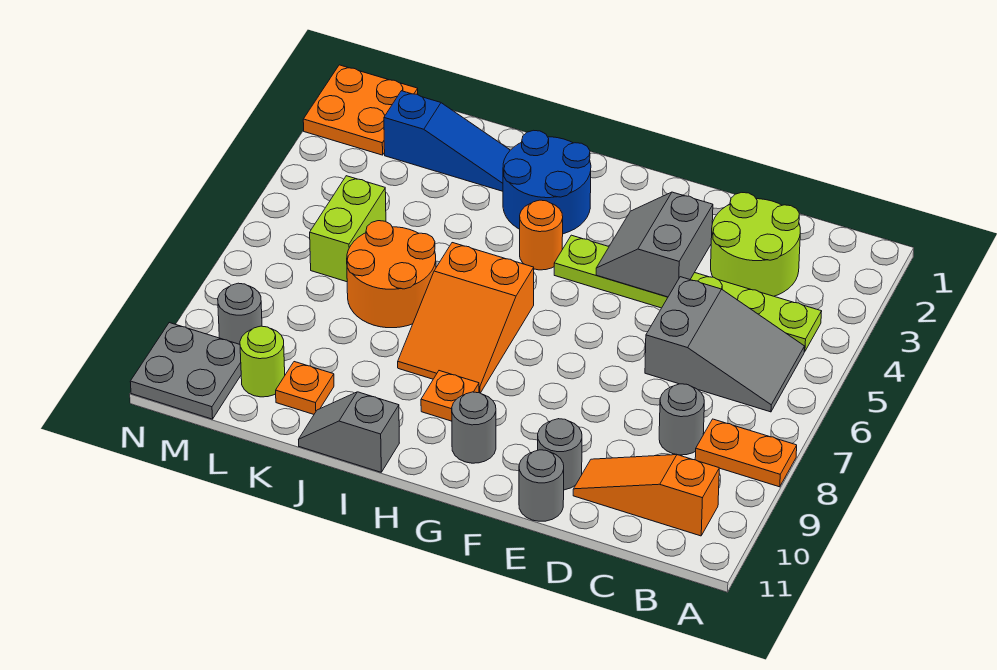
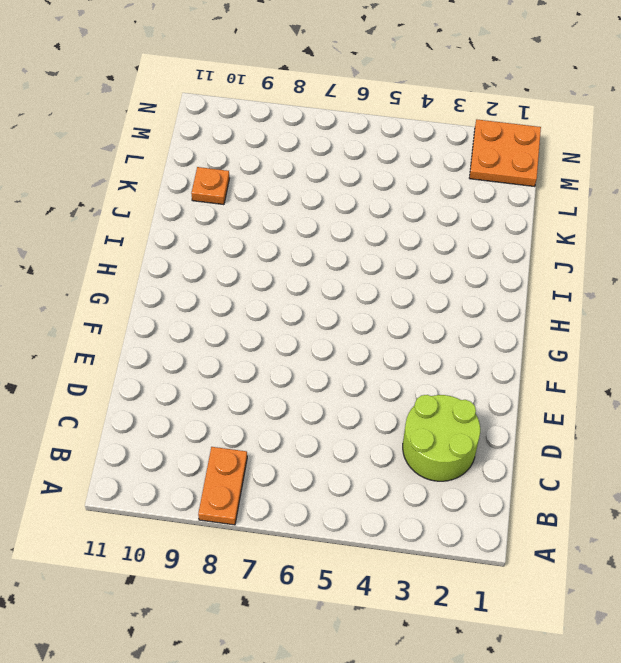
none -> lime 1x6 plate [554,235,822,352]
none -> grey 2x3 slope [645,277,804,412]
none -> orange 1x3 slope [573,455,719,536]

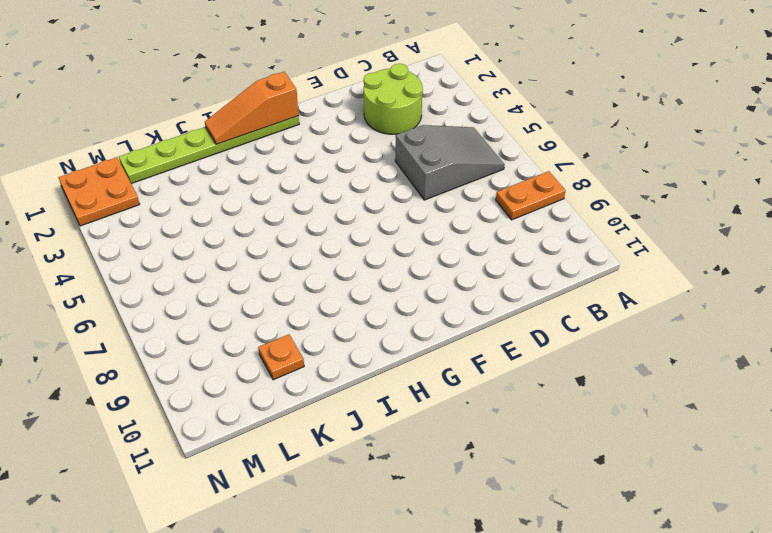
lime 1x6 plate [119,116,299,184] -> lime 1x6 plate moved to [554,235,822,352]
orange 1x3 slope [205,72,299,144] -> orange 1x3 slope moved to [573,455,719,536]
none -> grey 1x1 round brick [659,384,704,455]
none -> grey 1x1 round brick [538,419,582,490]
none -> grey 1x1 round brick [519,450,564,521]

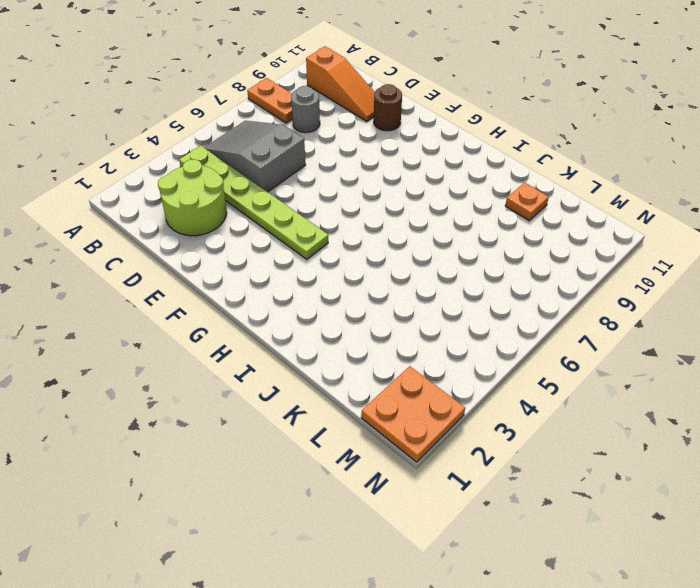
brown 1x1 round brick [374,84,402,131] -> grey 1x1 round brick [538,419,582,490]
none -> grey 1x1 round brick [519,450,564,521]
none -> grey 1x1 round brick [452,392,496,463]
none -> blue 2x2 round brick [503,130,591,234]

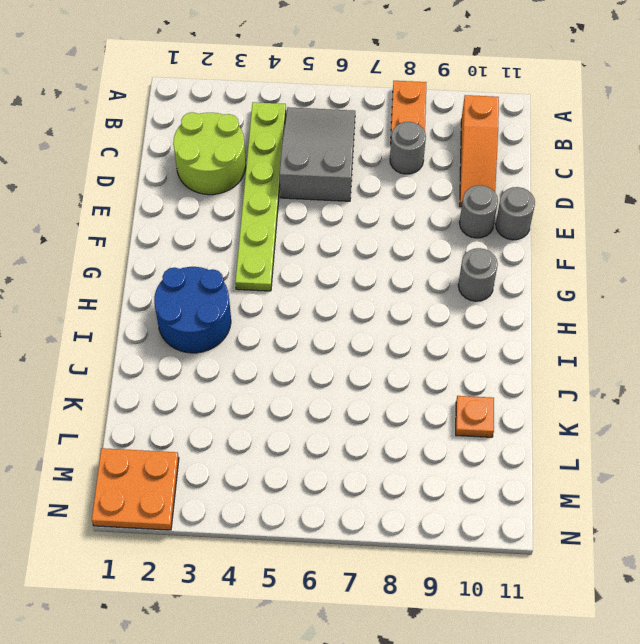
none -> orange 1x1 round brick [520,200,563,270]
none -> orange 2x3 slope [398,243,534,393]
none -> orange 1x1 plate [421,371,479,421]

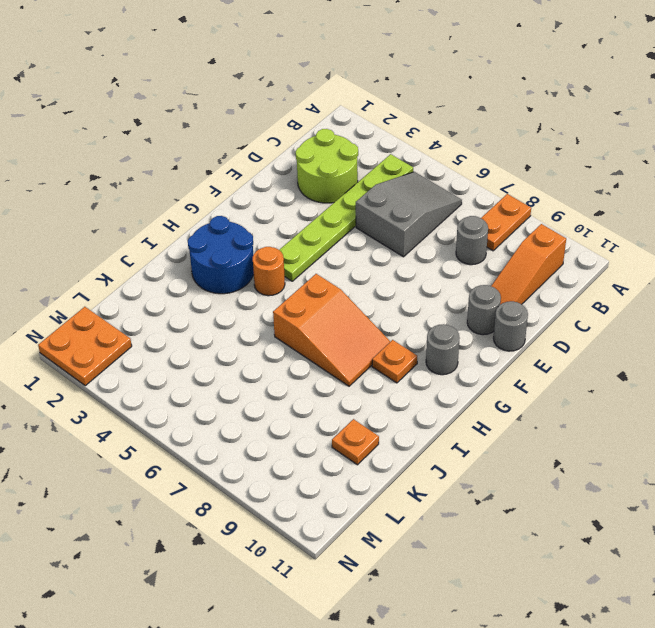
none -> grey 1x2 slope [299,392,399,472]
none -> blue 1x3 slope [384,91,510,191]
none -> orange 2x2 round brick [347,221,436,328]

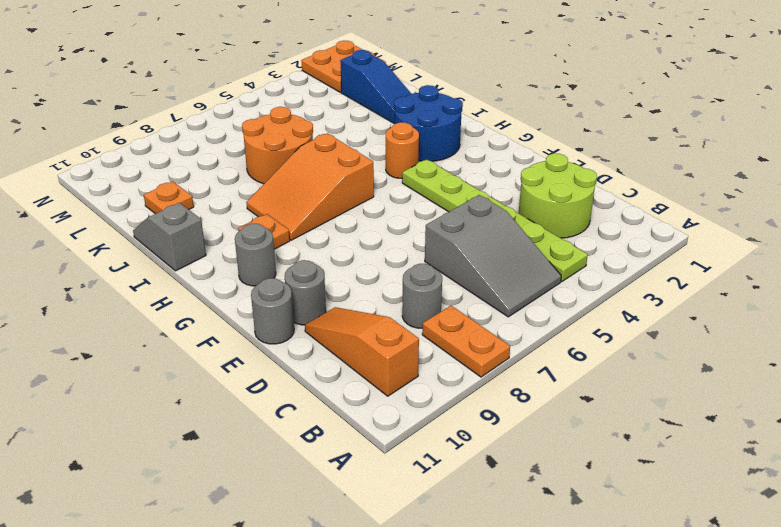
none -> lime 1x2 brick [310,176,386,282]
none -> lime 1x1 round brick [240,326,285,397]
none -> grey 1x1 round brick [218,283,262,344]

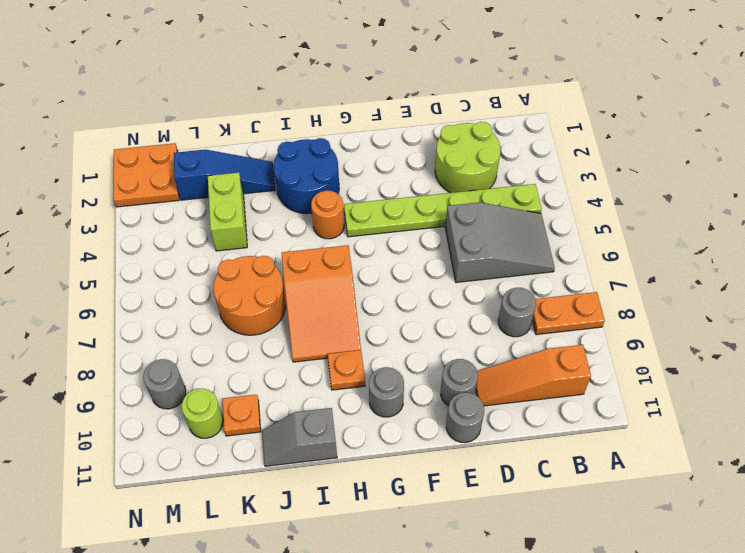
lime 1x2 brick [208,173,247,251] -> lime 1x2 brick moved to [310,176,386,282]
none -> grey 2x2 plate [130,323,241,419]
none -> grey 2x2 slope [596,192,713,297]

